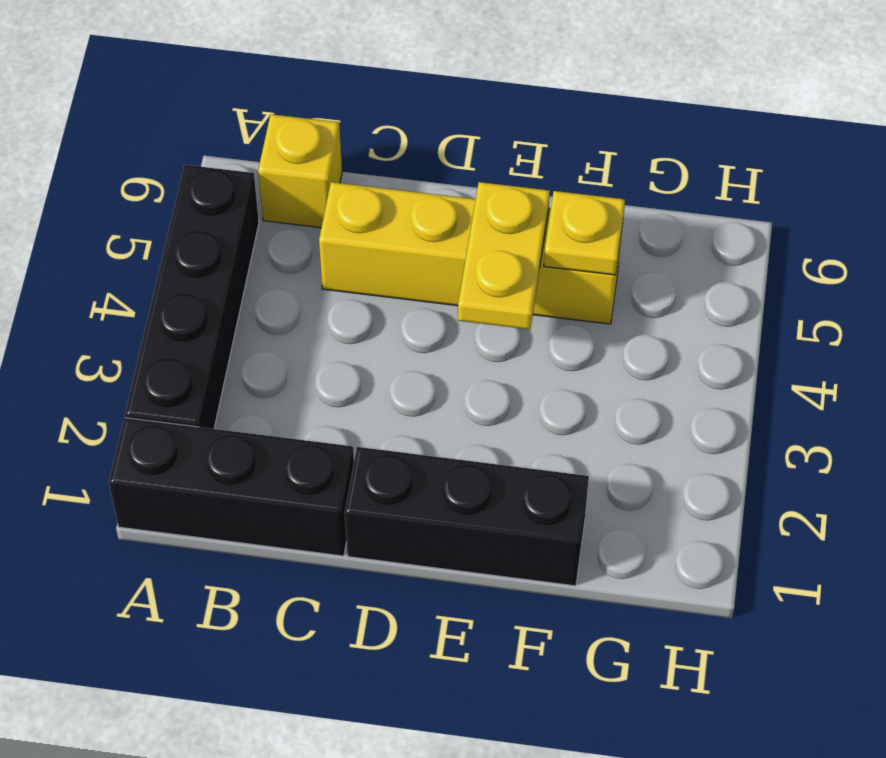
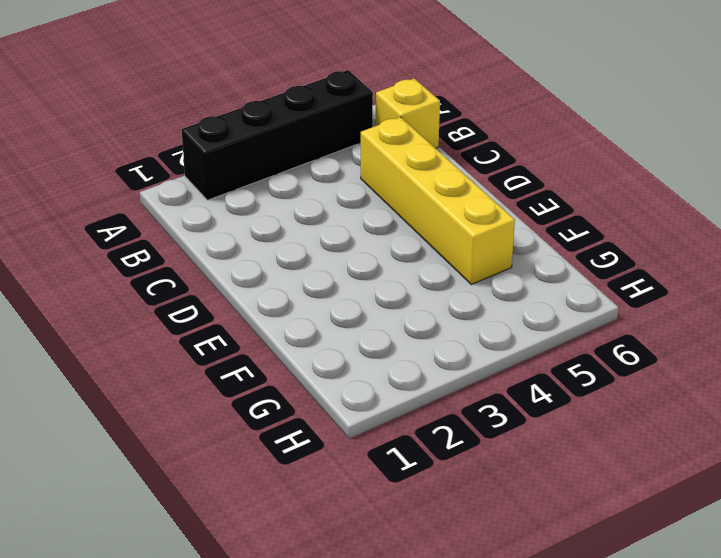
none -> black 1x3 brick [109,418,354,556]
none -> black 1x3 brick [345,447,589,586]

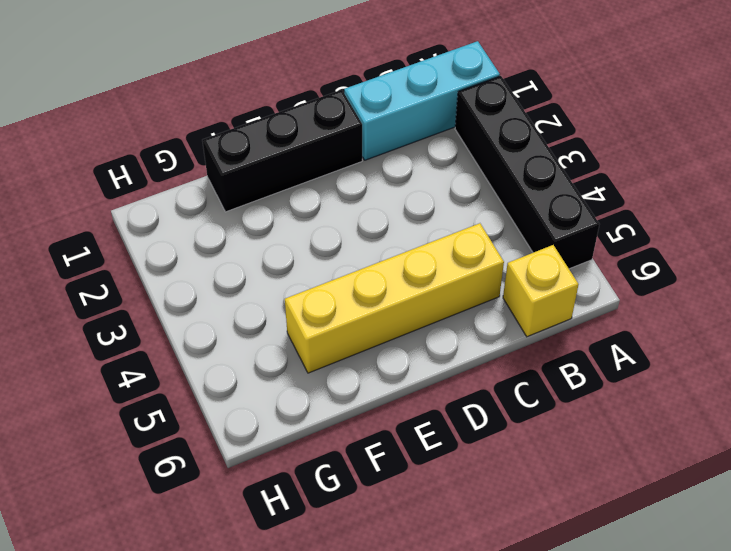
cyan 1x3 brick [344,41,500,160] -> black 1x3 brick [109,418,354,556]
none -> yellow 1x2 plate [458,182,550,329]
none -> yellow 1x1 plate [544,191,625,275]

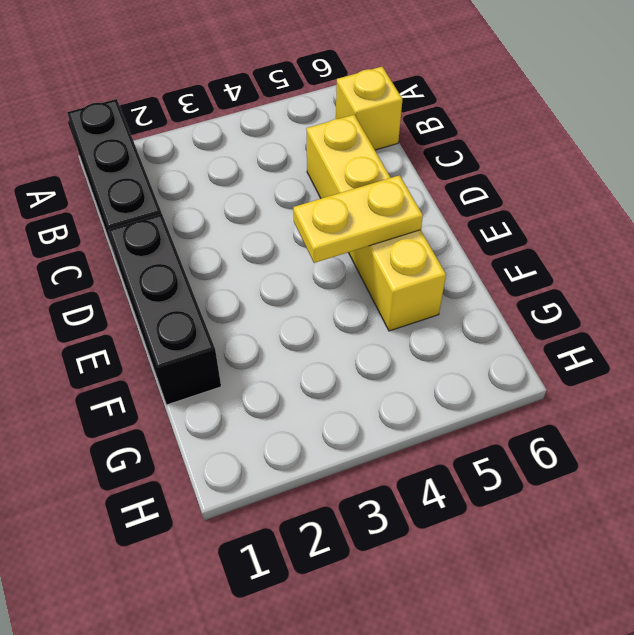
none -> black 1x4 brick [125,165,259,429]
none -> yellow 1x1 plate [544,191,625,275]

